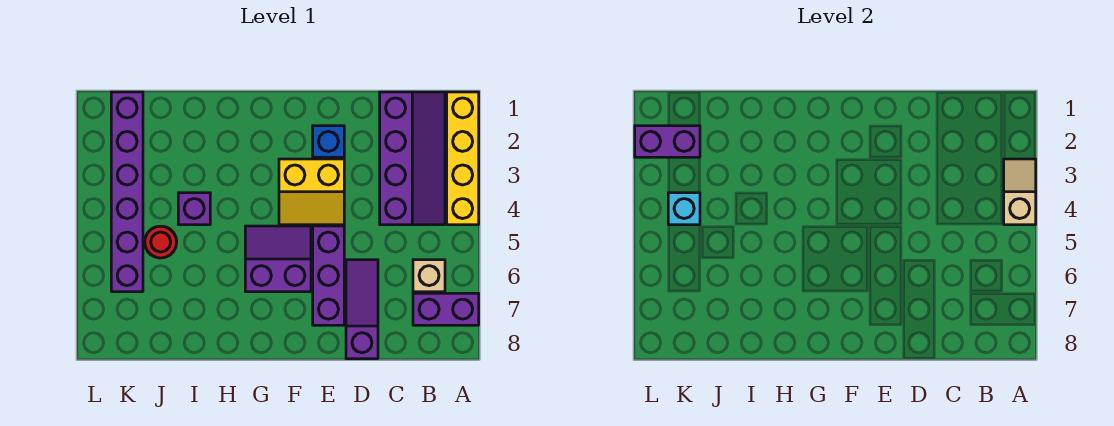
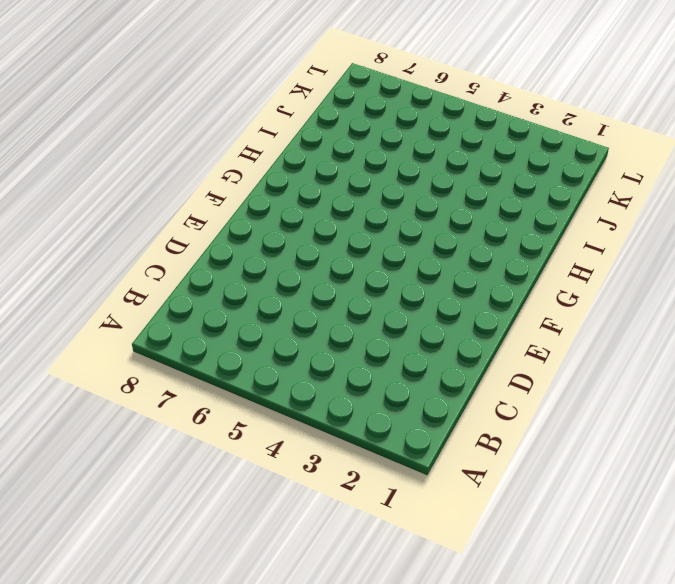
none -> yellow 1x4 brick [447,92,479,225]
none -> purple 1x2 brick [413,293,479,325]
none -> purple 2x4 slope [380,92,445,225]

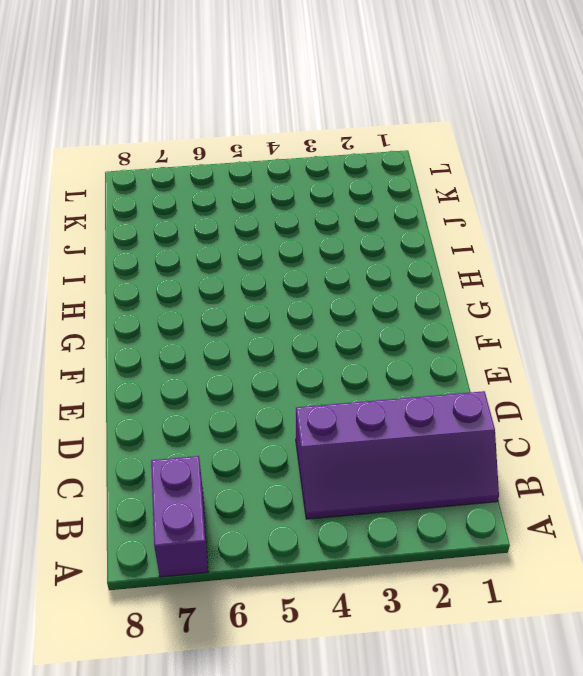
none -> yellow 1x4 brick [447,92,479,225]
none -> tan 1x1 brick [413,260,445,292]
none -> purple 1x3 slope [346,260,378,359]

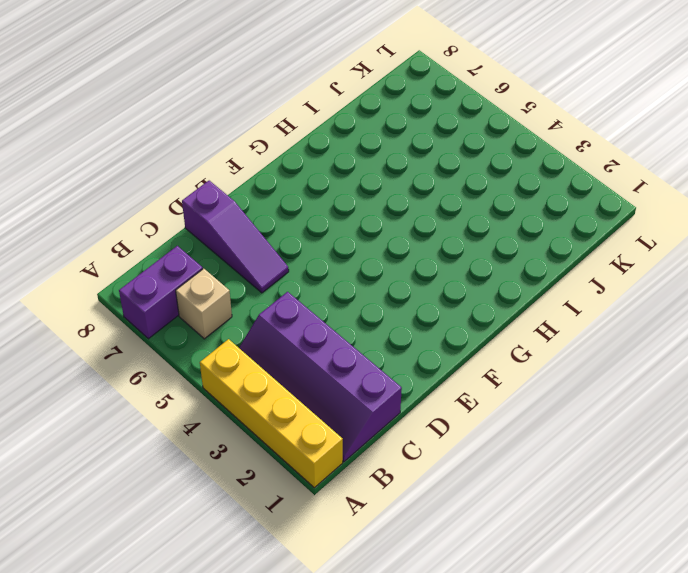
none -> blue 1x1 brick [313,126,344,157]
none -> yellow 2x2 slope [279,159,344,225]
none -> purple 1x3 brick [313,226,344,325]

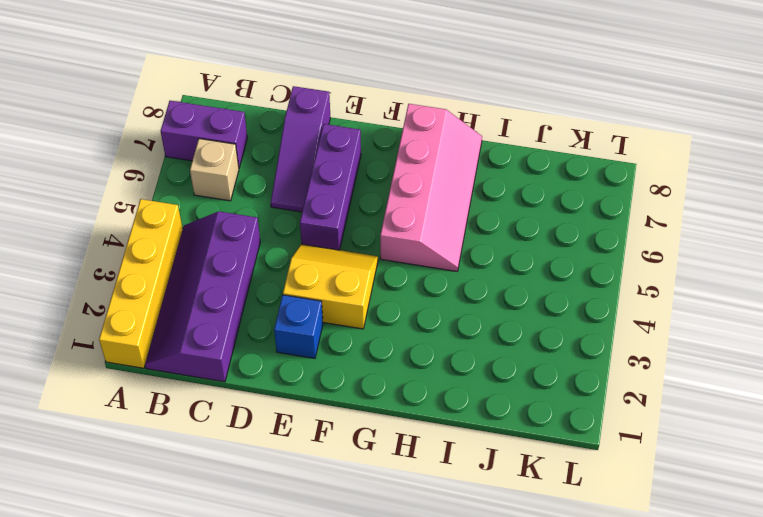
pink 2x4 slope [380,104,482,271] -> purple 2x2 slope [245,226,311,292]
none -> purple 1x1 brick [178,193,210,225]
none -> red 1x1 round brick [145,226,177,258]
none -> purple 1x6 brick [111,92,143,292]

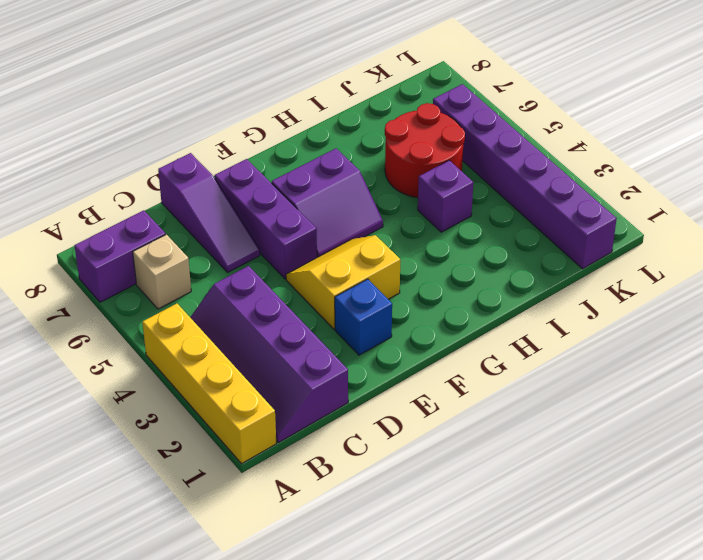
red 2x2 round brick [385,103,465,198] -> red 1x1 round brick [145,226,177,258]
none -> tan 1x2 slope [1004,159,1036,225]
none -> purple 1x2 brick [635,126,700,157]
none -> cyan 1x1 brick [668,193,700,225]

